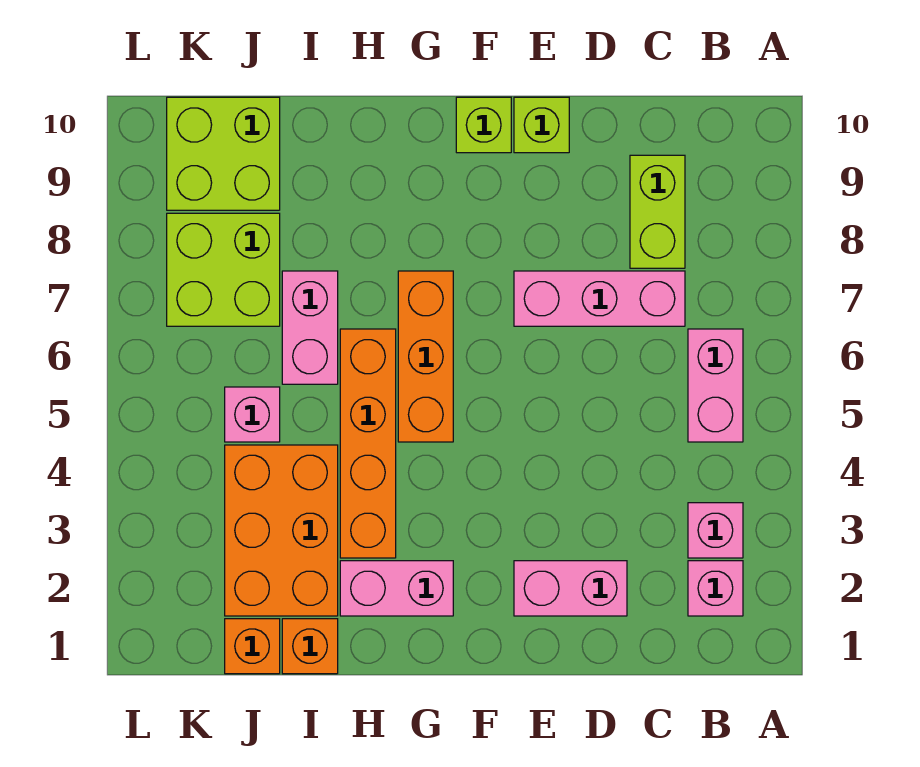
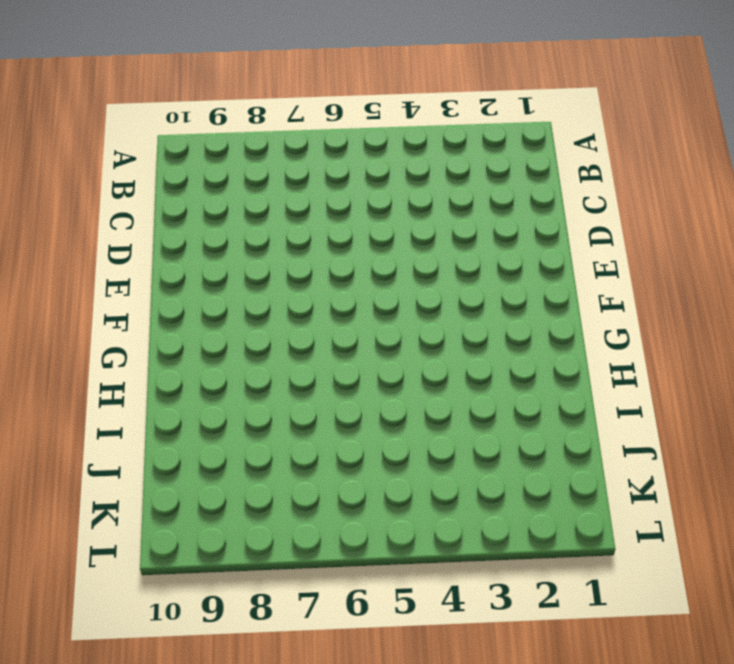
none -> pink 1x1 brick [688,561,743,616]
none -> pink 1x1 brick [688,503,743,558]
none -> pink 1x2 brick [688,329,743,442]

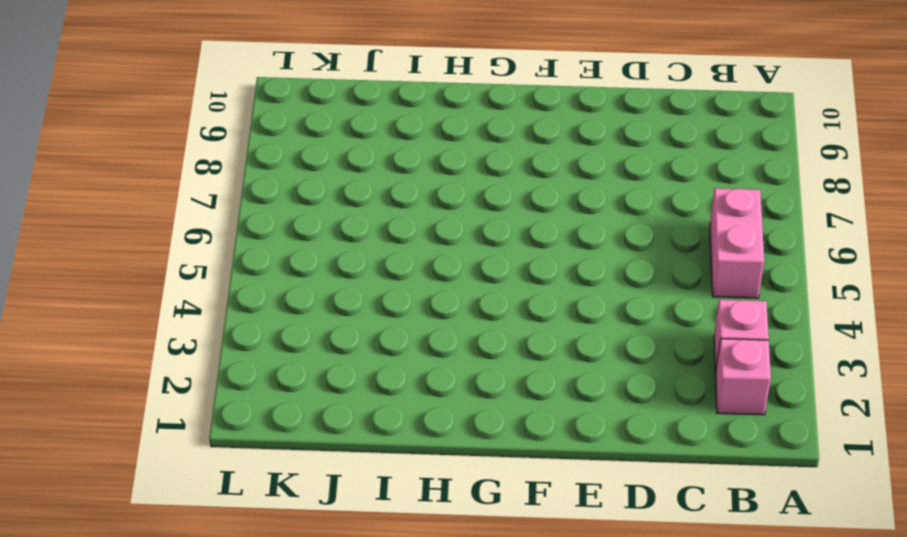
none -> pink 1x3 brick [514,271,685,326]
none -> lime 1x2 brick [630,155,685,268]
none -> pink 1x2 brick [514,561,627,616]

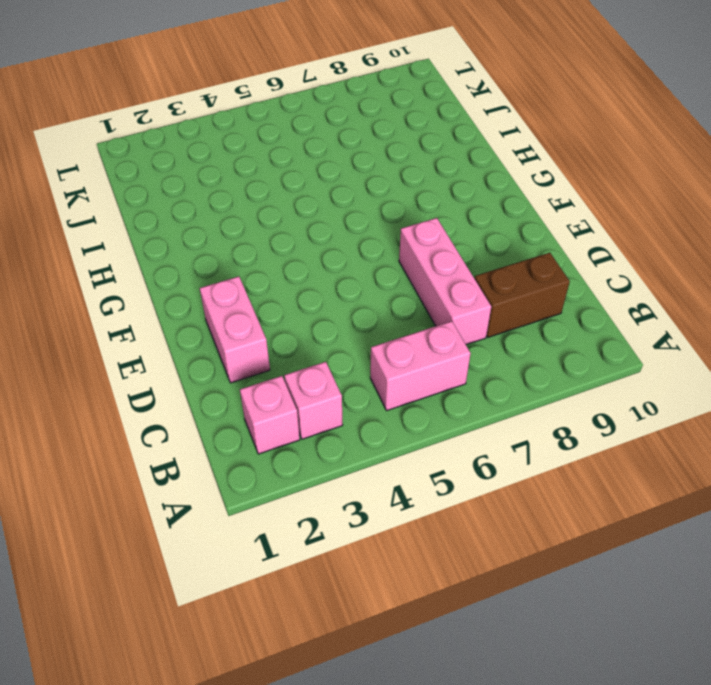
brown 1x2 brick [475,253,570,337] -> lime 1x2 brick [630,155,685,268]
none -> lime 1x1 brick [514,97,569,153]
none -> lime 1x1 brick [456,97,511,153]
none -> pink 1x2 brick [340,561,453,616]

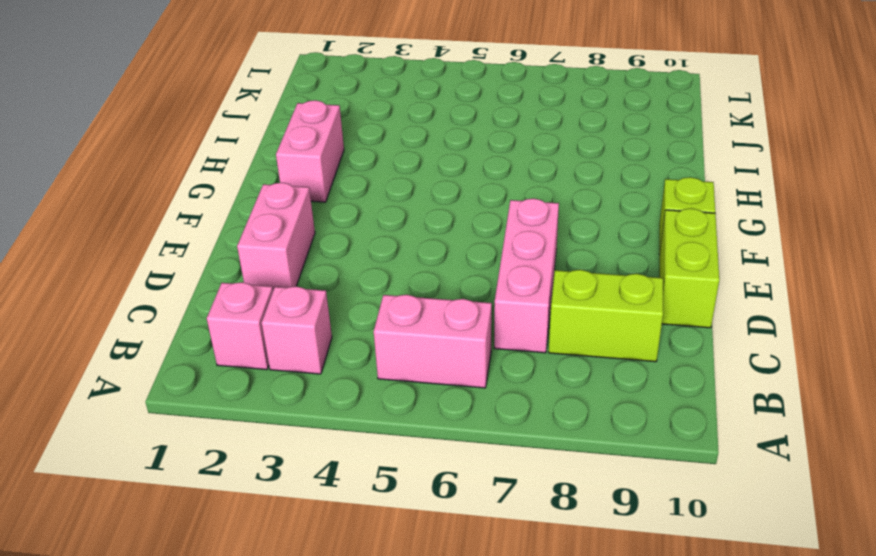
lime 1x2 brick [659,208,719,328] -> lime 1x1 brick [514,97,569,153]
none -> orange 1x3 brick [398,271,453,442]
none -> orange 1x4 brick [340,329,396,558]
none -> orange 1x1 brick [282,619,338,674]

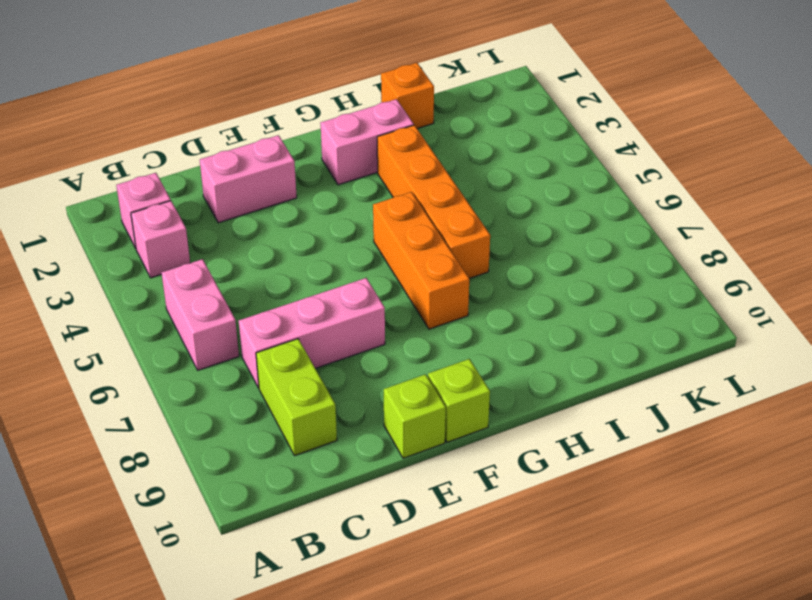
none -> orange 2x3 brick [225,445,338,616]
none -> pink 1x2 brick [282,271,338,384]
none -> orange 1x1 brick [225,619,280,674]

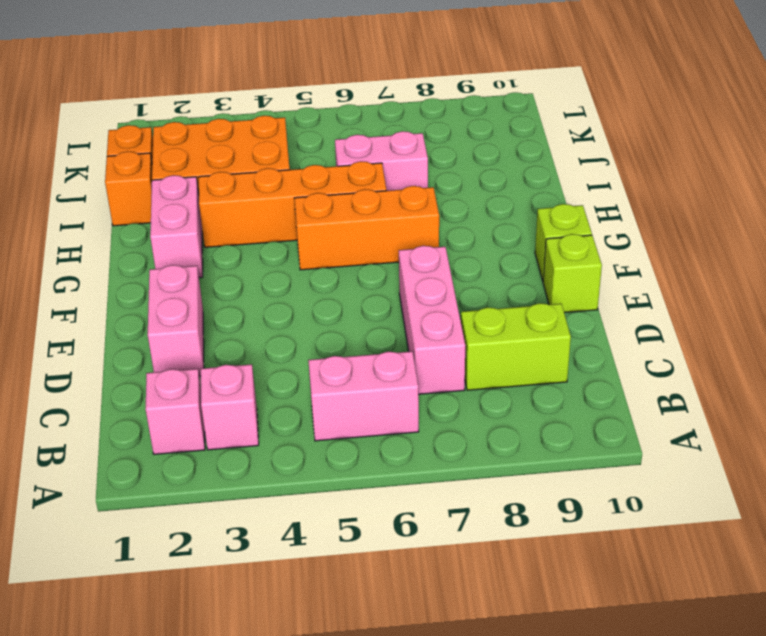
none -> pink 1x1 brick [225,387,280,442]
none -> lime 2x2 brick [167,213,280,326]
none -> lime 2x2 brick [167,97,280,210]

